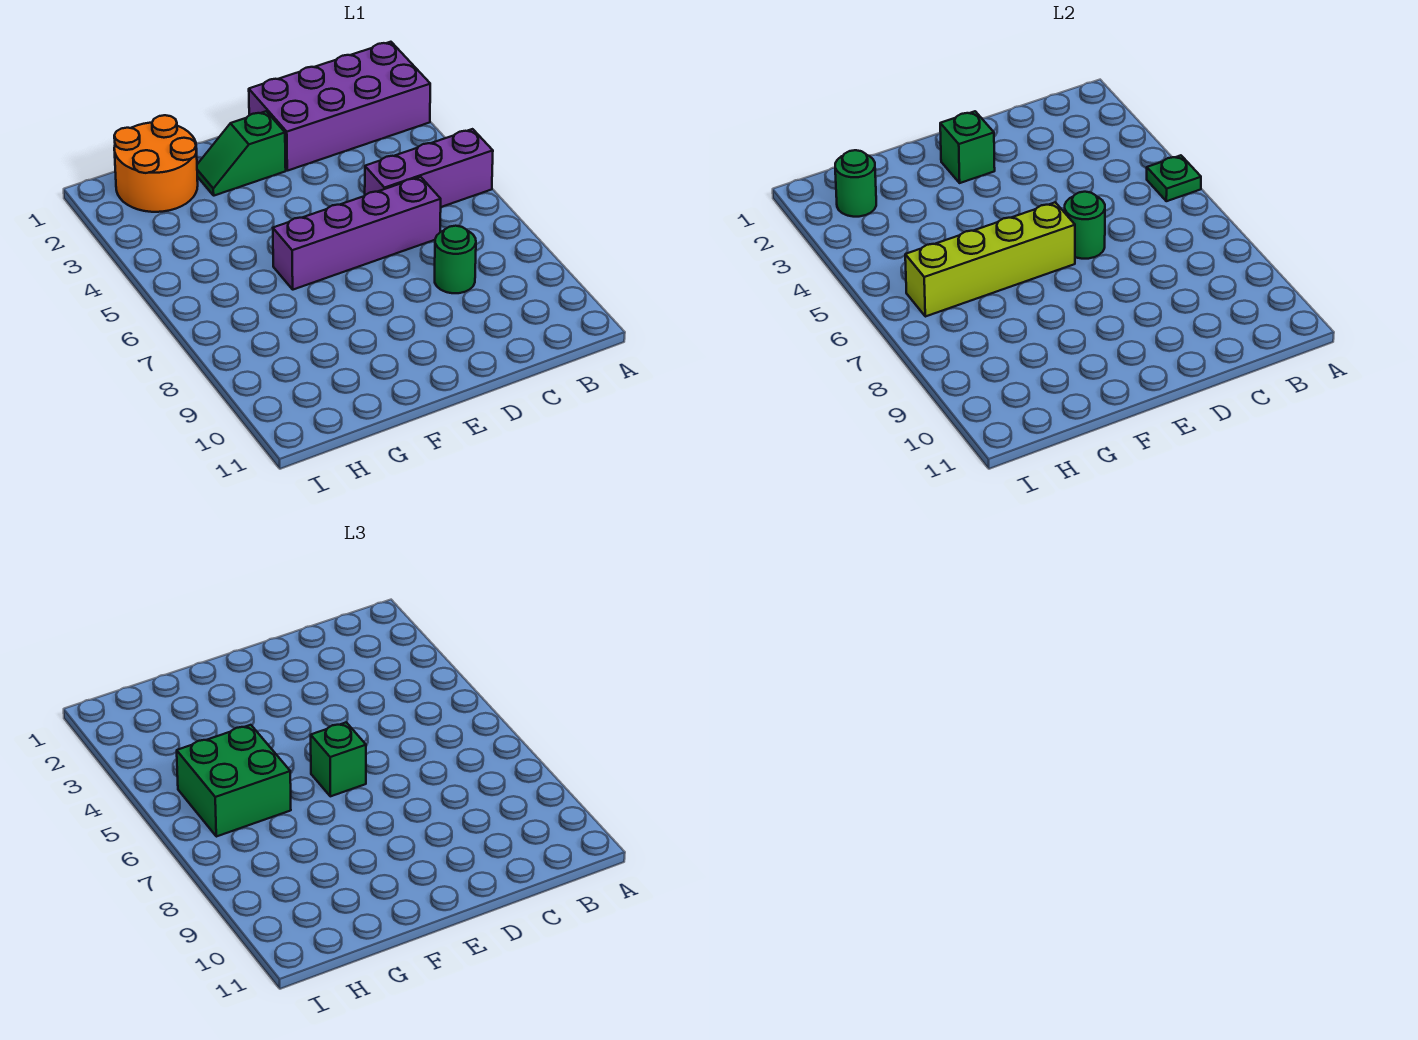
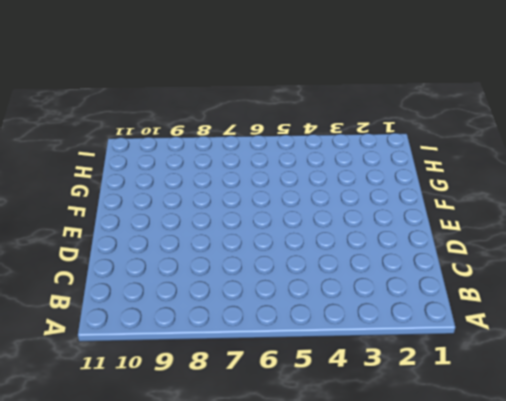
none -> purple 2x4 brick [249,42,430,171]
none -> purple 1x3 brick [365,129,493,207]
none -> purple 1x4 brick [273,177,441,290]

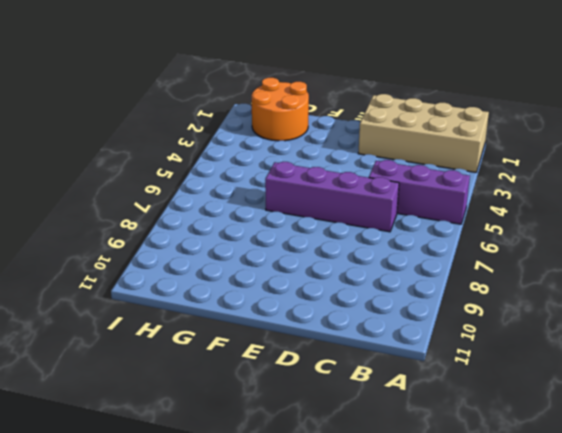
tan 2x4 brick [358,94,489,172] -> purple 2x4 brick [249,42,430,171]
none -> green 1x1 round brick [435,226,476,293]
none -> green 1x2 slope [197,111,286,196]
none -> green 1x1 plate [1147,155,1201,201]

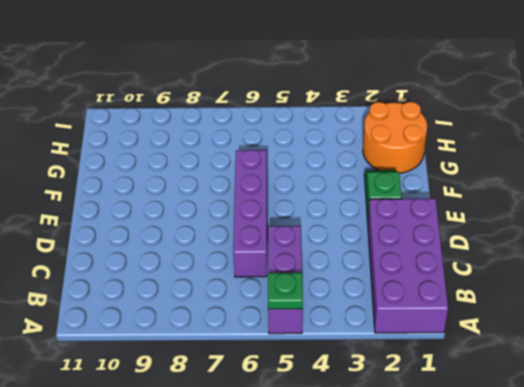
none -> green 1x1 round brick [435,226,476,293]
none -> green 1x1 round brick [1065,192,1105,259]
none -> green 1x1 brick [940,111,995,183]

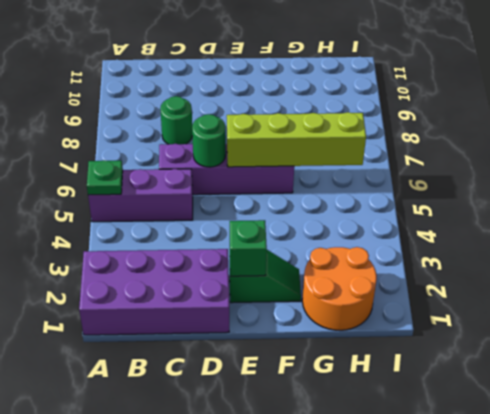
none -> green 1x1 round brick [835,150,876,217]
none -> green 1x1 brick [311,722,366,796]
none -> green 2x2 brick [177,725,291,837]

